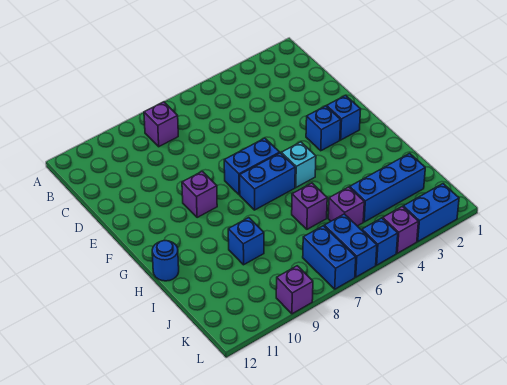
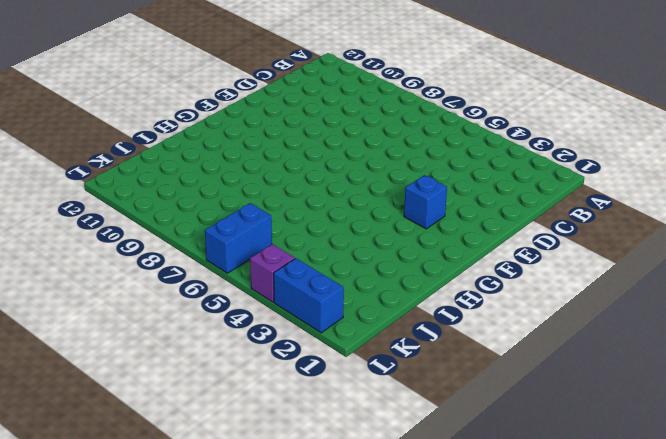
none -> purple 1x1 brick [144,102,178,147]
none -> blue 1x1 brick [327,95,361,140]
none -> blue 1x2 brick [224,138,280,195]

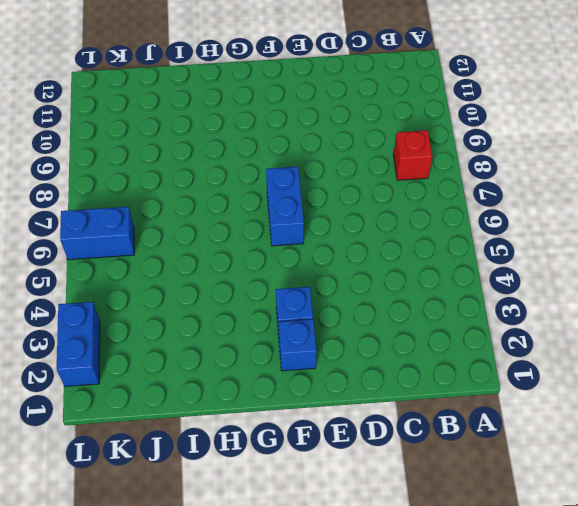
red 1x1 brick [393,130,432,180] -> purple 1x1 brick [144,102,178,147]
none -> purple 1x1 brick [182,171,217,218]
none -> cyan 1x1 brick [281,142,316,187]
none -> blue 1x2 brick [240,153,295,210]

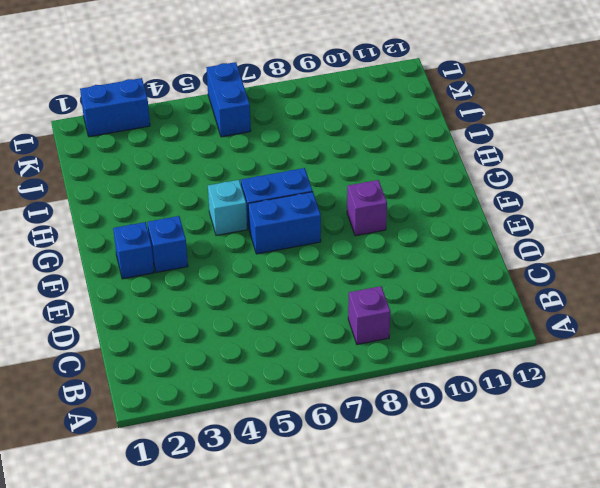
none -> blue 1x1 round brick [152,240,179,281]
none -> purple 1x1 brick [292,183,327,229]
none -> blue 1x1 brick [228,218,264,265]

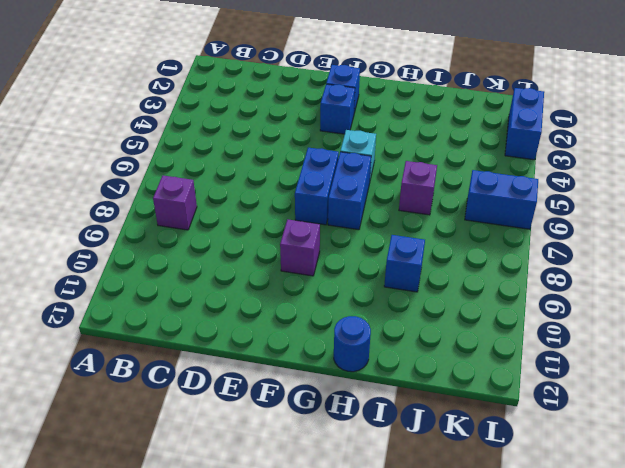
none -> blue 1x3 brick [350,153,425,222]
none -> purple 1x1 brick [328,187,364,226]
none -> blue 1x2 brick [303,226,356,289]

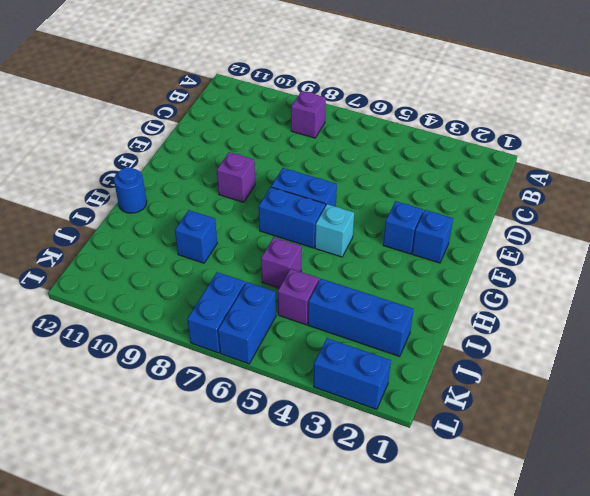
none -> purple 1x1 brick [383,206,418,253]
none -> blue 1x1 brick [362,218,398,265]
none -> purple 1x1 brick [276,266,313,314]

